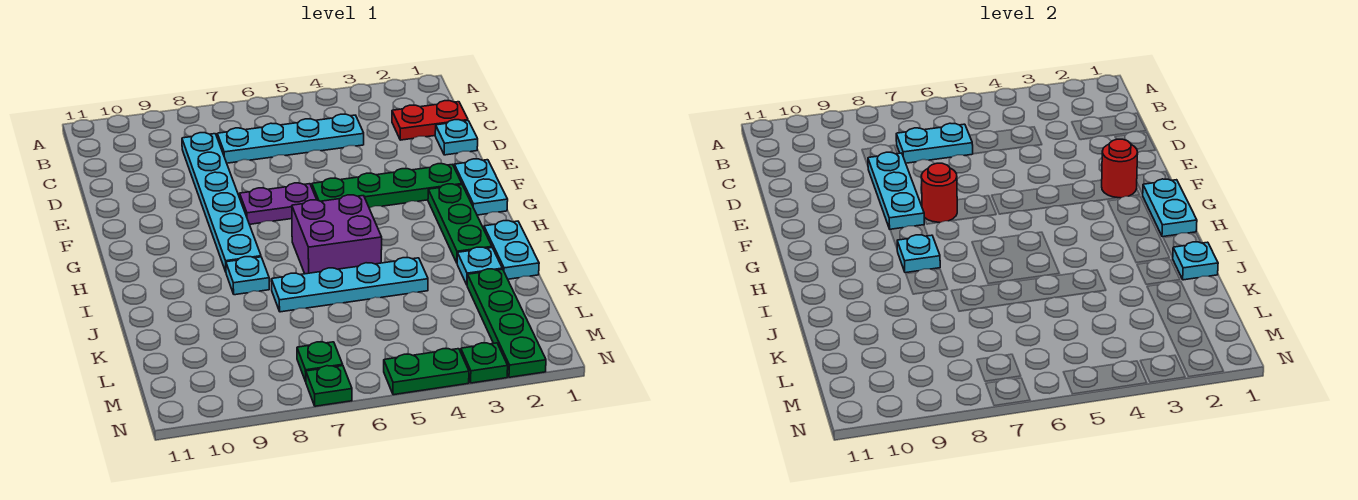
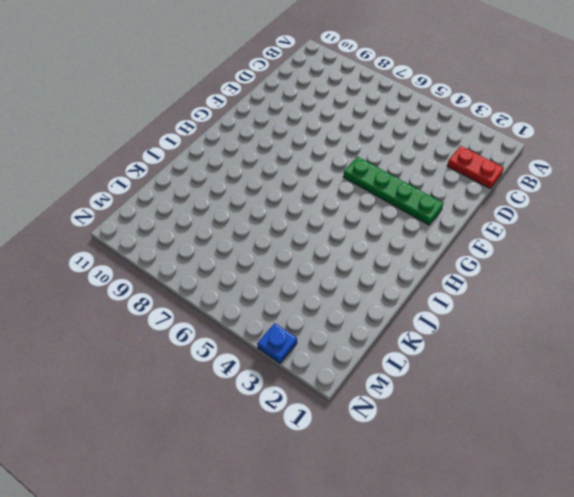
blue 1x1 plate [257,323,297,363] -> green 1x1 plate [461,343,508,383]
none -> cyan 1x4 plate [217,114,364,163]
none -> cyan 1x6 plate [182,133,261,271]
none -> cyan 1x1 plate [435,120,478,155]

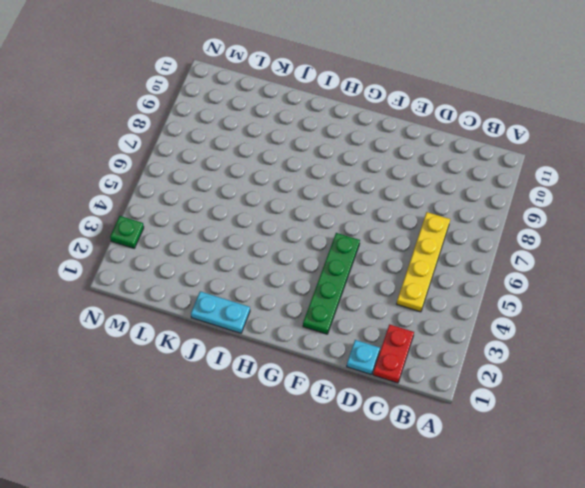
yellow 1x4 plate [397,212,450,312] -> cyan 1x4 plate [217,114,364,163]
none -> cyan 1x6 plate [182,133,261,271]
none -> cyan 1x2 plate [454,159,508,215]
none -> purple 1x2 plate [240,183,317,224]

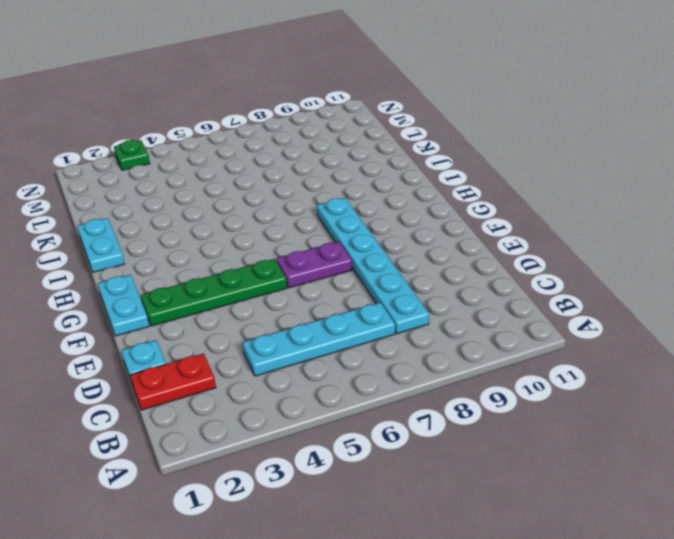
none -> green 1x3 plate [428,184,492,263]
none -> purple 2x2 brick [292,195,382,274]
none -> cyan 1x1 plate [226,257,269,295]

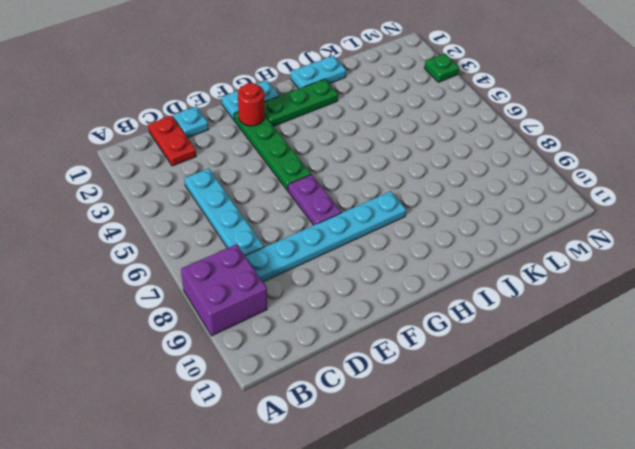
purple 2x2 brick [181,244,267,336] -> purple 2x2 brick moved to [292,195,382,274]
none -> cyan 1x1 plate [226,257,269,295]
none -> cyan 1x1 plate [457,247,502,284]
none -> cyan 1x4 plate [271,258,428,312]

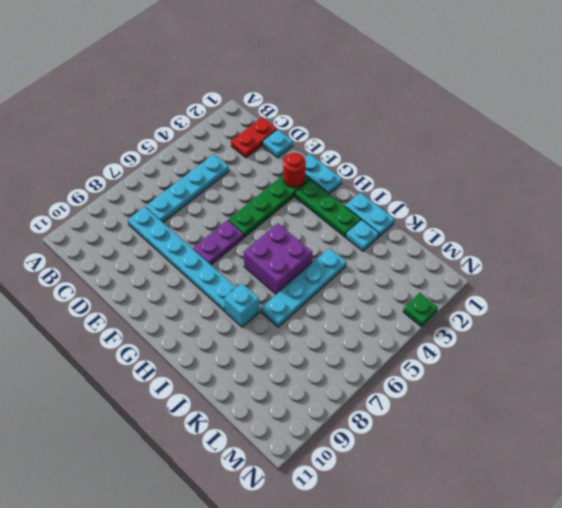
cyan 1x1 brick [224,283,260,327] -> cyan 1x1 plate [226,257,269,295]
none -> green 1x4 plate [467,269,546,377]
none -> green 1x1 plate [297,342,343,382]
none -> green 1x2 plate [384,349,469,395]

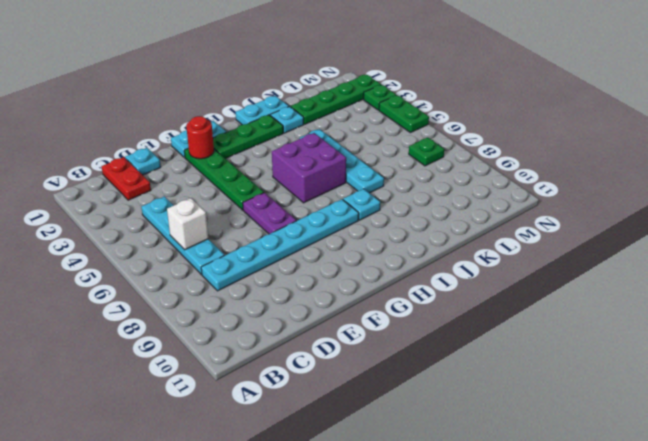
white 1x1 brick [167,198,208,250] -> cyan 1x2 plate [896,123,973,163]
none -> green 1x1 plate [306,366,352,406]
none -> cyan 1x3 plate [868,152,924,229]
none -> red 1x1 round brick [921,163,957,223]

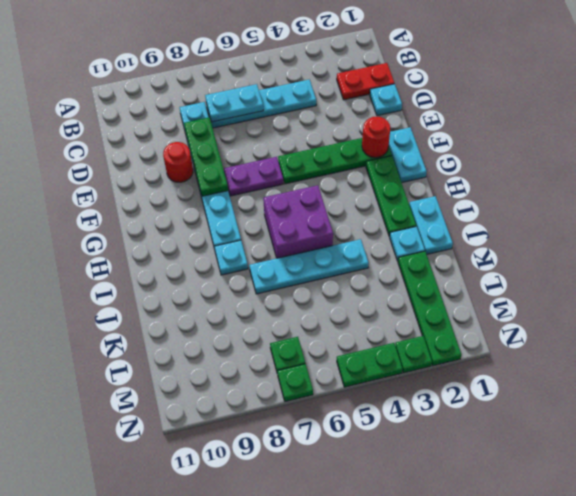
green 1x3 plate [184,117,228,196] -> cyan 1x3 plate [868,152,924,229]
red 1x1 round brick [163,142,193,182] -> red 1x1 round brick moved to [921,163,957,223]
none -> cyan 1x2 plate [1143,179,1197,237]
none -> cyan 1x1 plate [897,235,940,273]
none -> cyan 1x1 plate [1173,242,1218,280]

